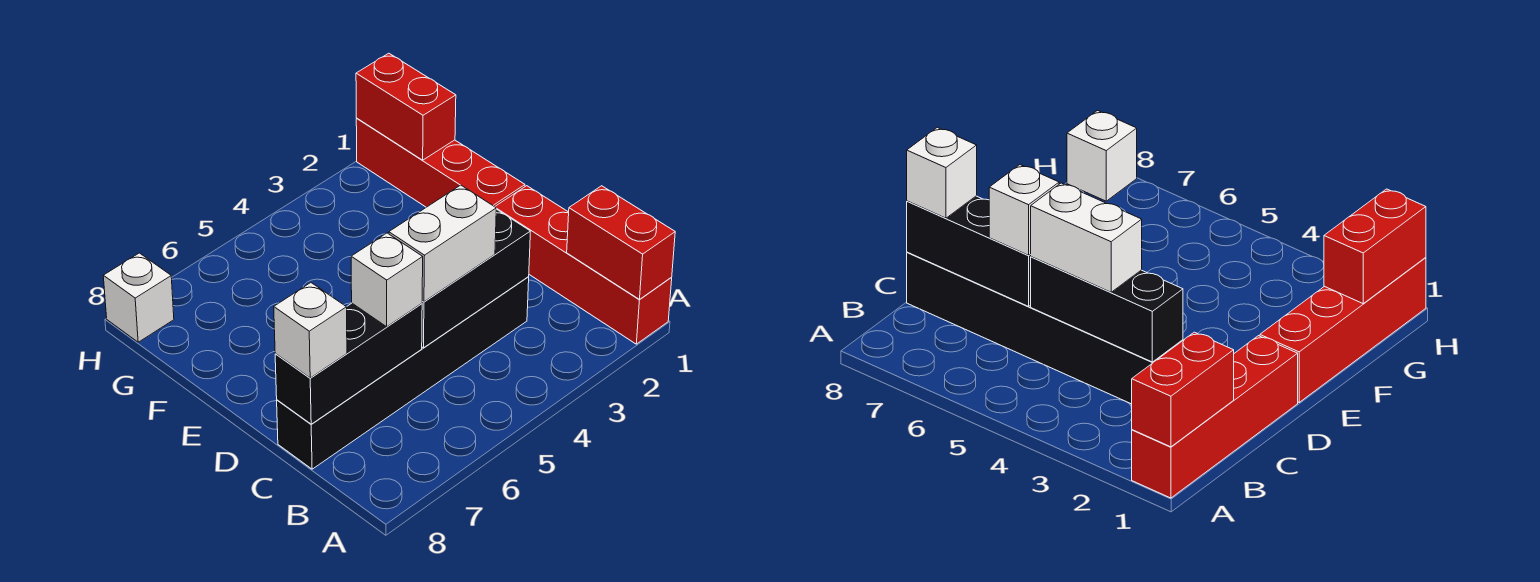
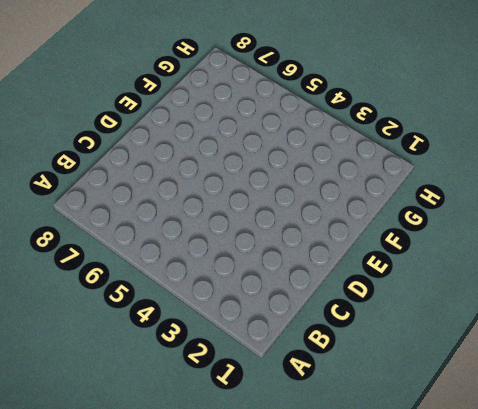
none -> red 1x4 brick [495,186,672,344]
none -> black 1x6 brick [277,277,529,469]

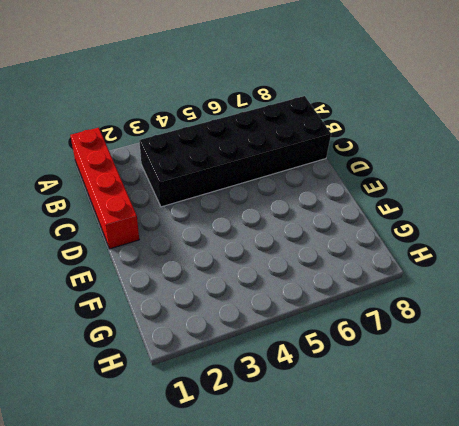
black 2x6 brick [139,96,331,207] -> black 1x6 brick [277,277,529,469]
none -> red 1x4 brick [356,119,525,207]
none -> white 1x1 brick [103,253,174,342]

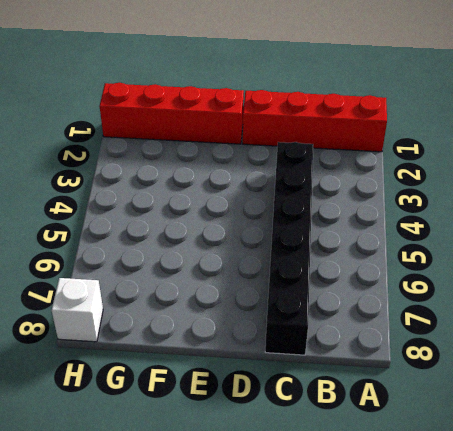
none -> red 1x2 brick [567,186,675,299]
none -> black 1x3 brick [422,209,530,348]

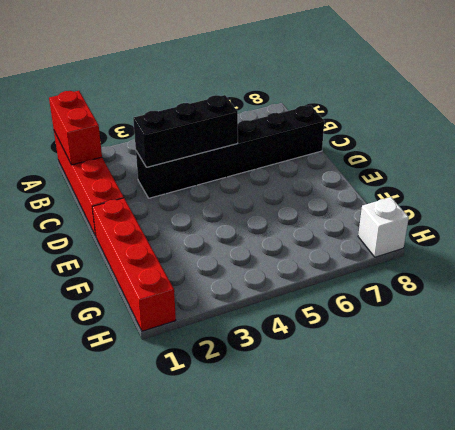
none -> black 1x3 brick [275,303,422,424]
none -> red 1x2 brick [356,53,456,160]

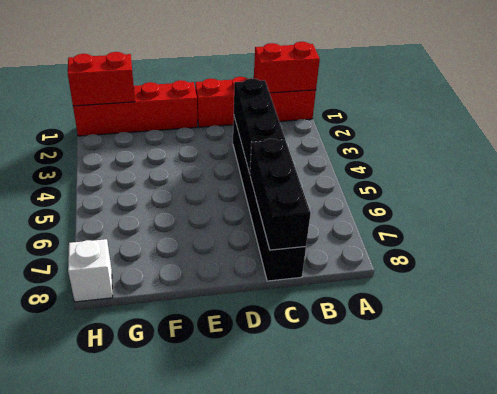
none -> white 1x2 brick [389,185,496,302]
none -> white 1x1 brick [351,233,423,327]

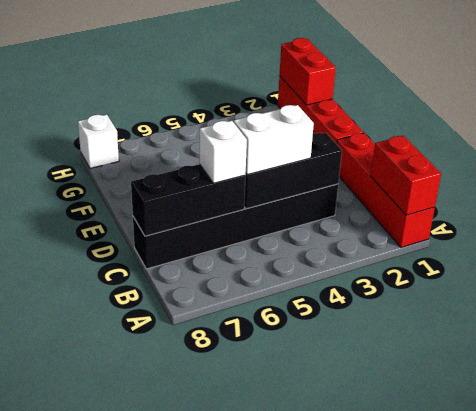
none -> white 1x1 brick [274,283,347,378]

